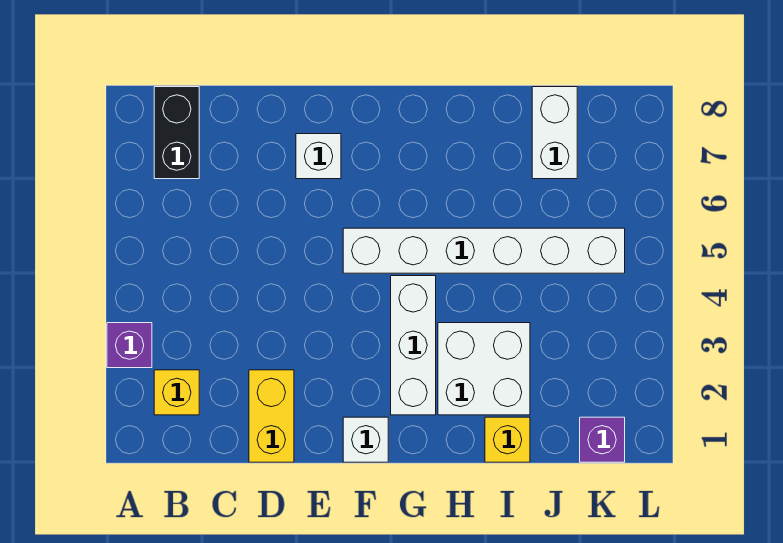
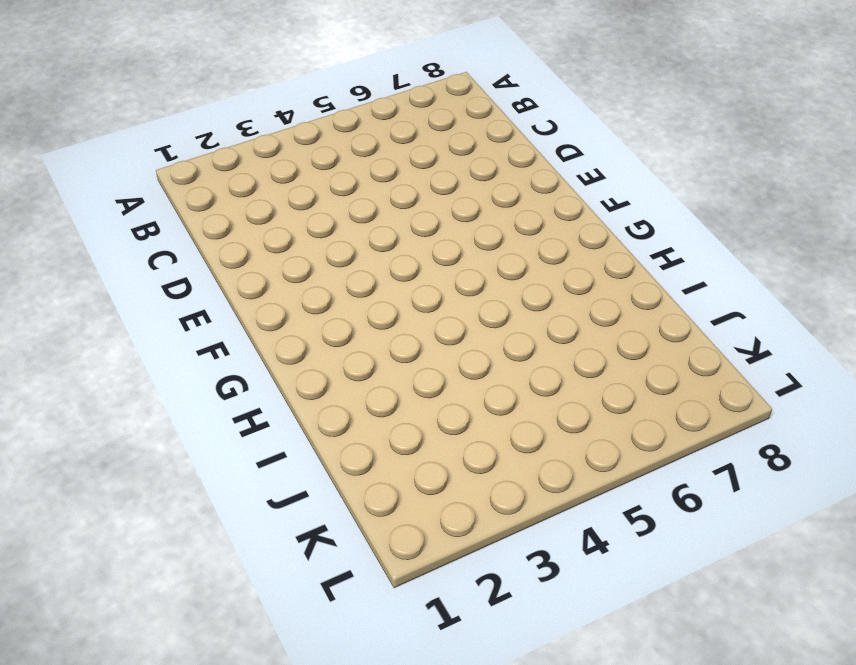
none -> purple 1x1 brick [107,323,152,368]
none -> yellow 1x1 brick [154,370,199,415]
none -> black 1x2 brick [154,87,199,179]

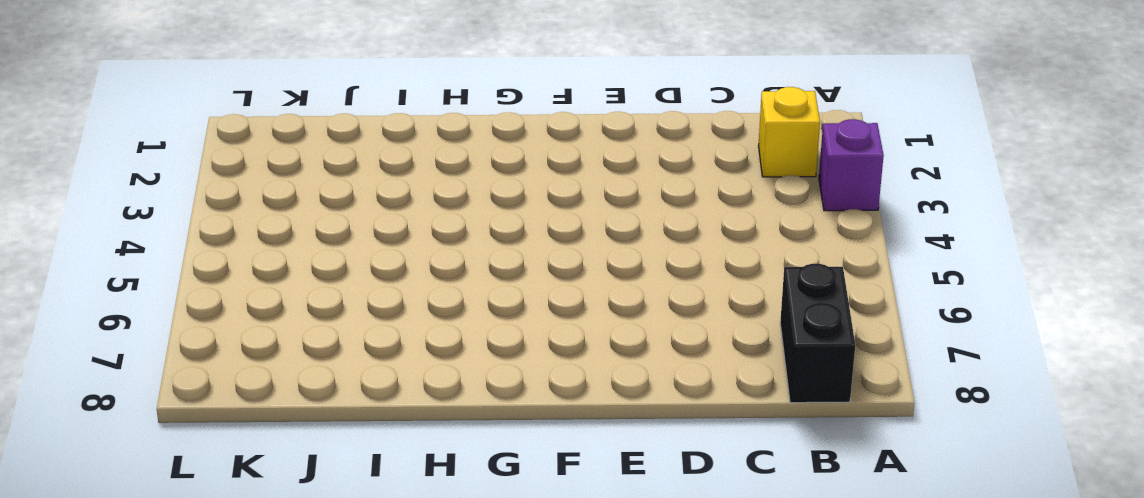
none -> yellow 1x2 brick [249,370,294,462]
none -> white 1x1 brick [296,134,341,179]
none -> white 1x1 brick [343,417,388,462]

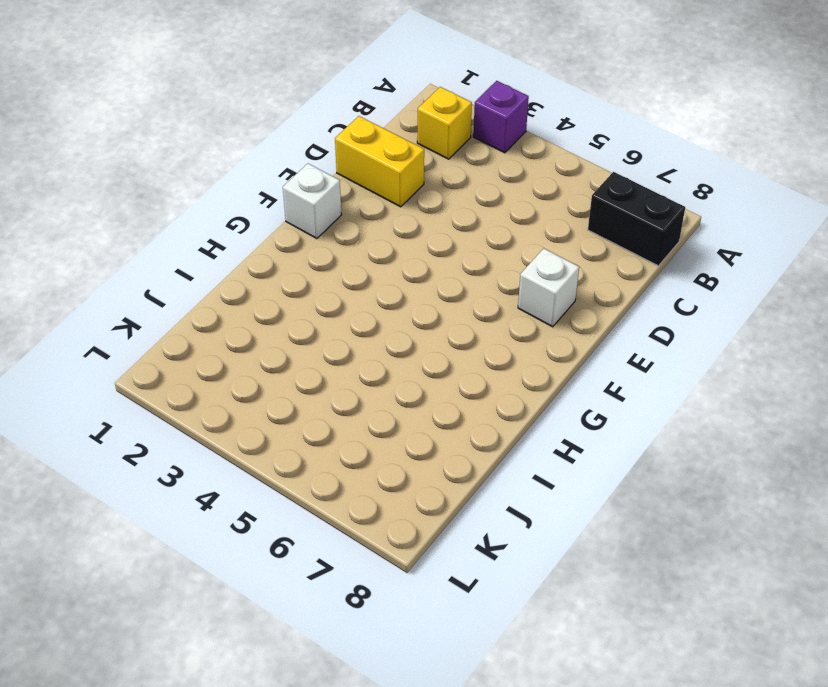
none -> white 1x6 brick [343,228,625,273]
none -> white 1x3 brick [391,276,436,415]
none -> white 2x2 brick [438,323,530,415]

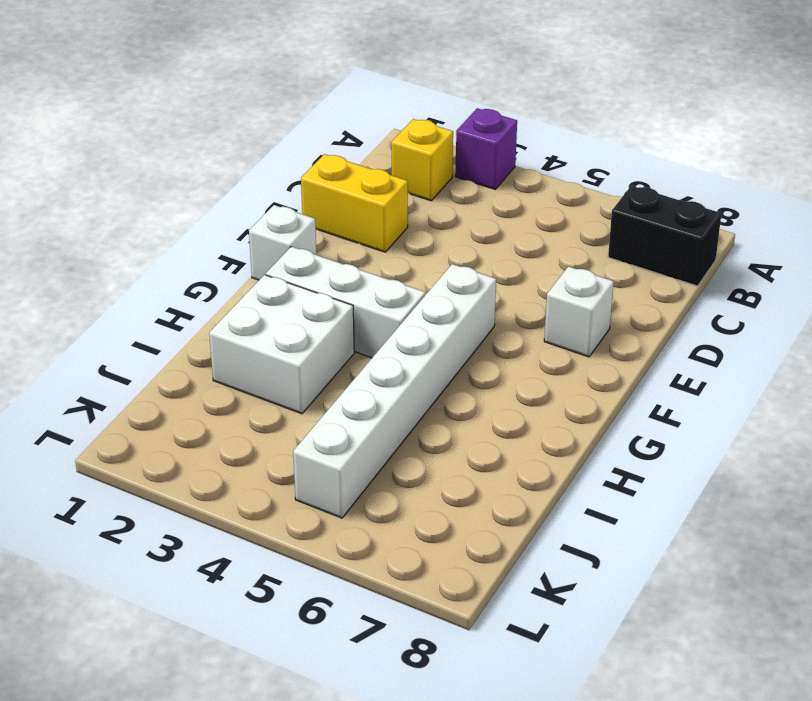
none -> yellow 1x1 brick [485,417,530,462]
none -> white 1x2 brick [532,87,577,179]
none -> purple 1x1 brick [580,417,625,462]

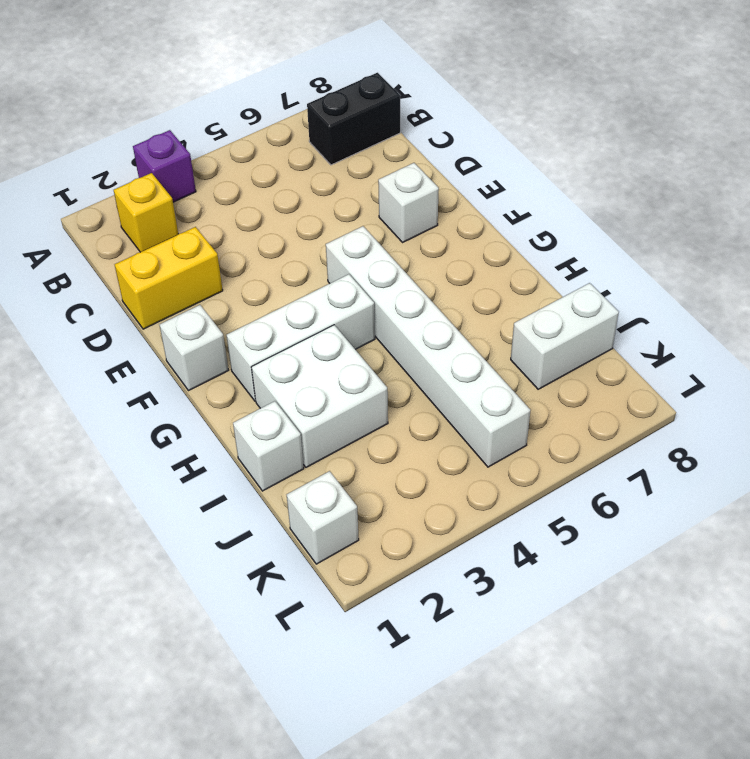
white 1x1 brick [233,401,304,491] -> yellow 1x1 brick [485,417,530,462]
white 1x1 brick [287,471,359,564] -> purple 1x1 brick [580,417,625,462]

